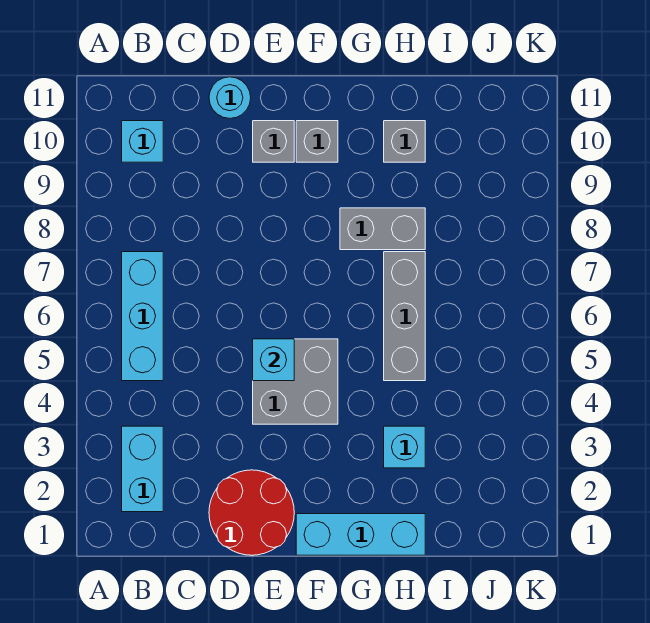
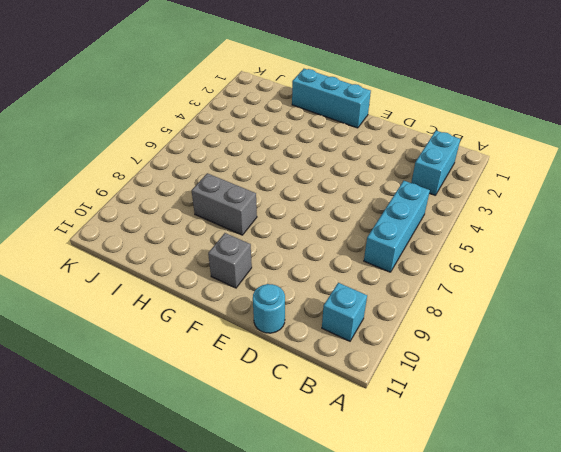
none -> red 2x2 round brick [209,470,294,555]
none -> grey 2x2 brick [253,339,338,424]
none -> grey 1x1 brick [253,121,294,162]

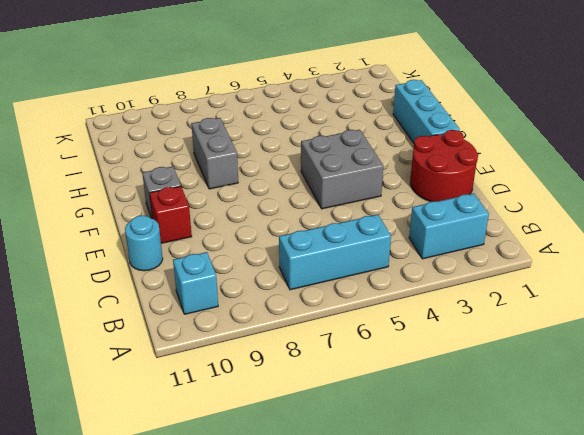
red 1x1 brick [149,186,192,243] -> grey 1x1 brick [253,121,294,162]
none -> cyan 1x1 brick [384,426,425,468]
none -> grey 1x3 brick [384,252,425,381]
none -> grey 1x1 brick [384,121,425,162]

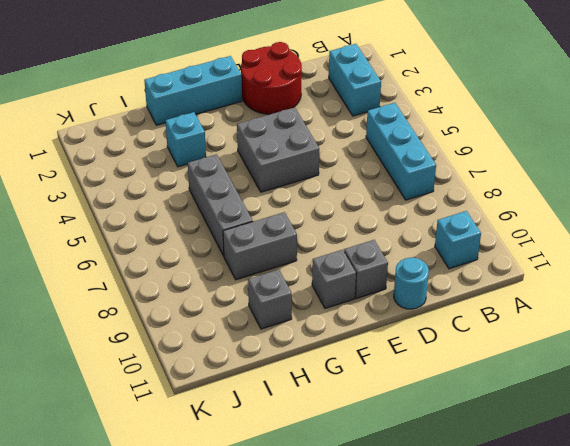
none -> cyan 1x1 brick [253,339,294,381]

